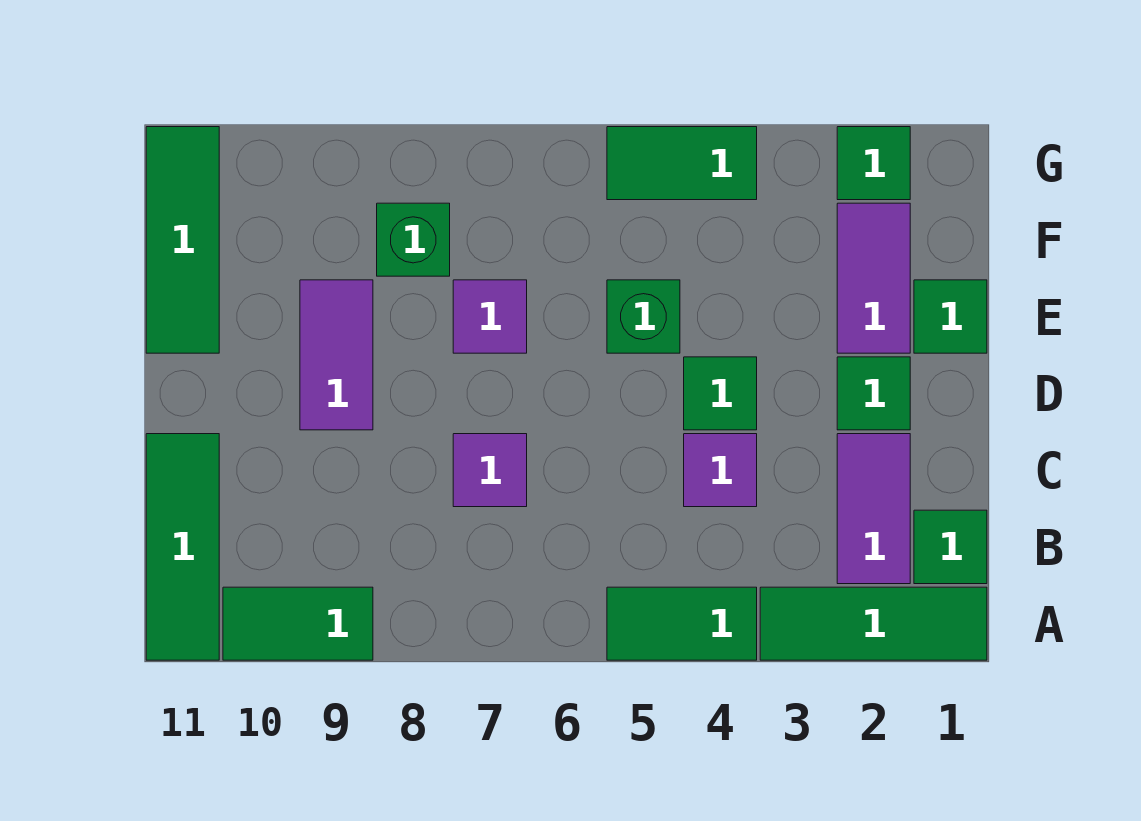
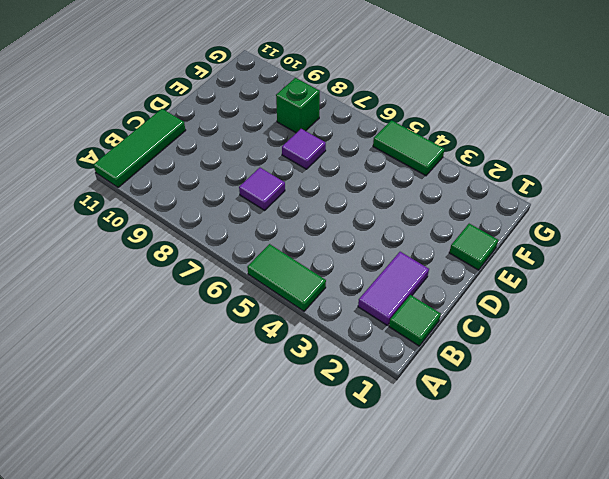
none -> green 1x3 tile [760,587,987,660]
none -> green 1x2 tile [223,587,373,660]
none -> purple 1x1 tile [684,434,757,507]

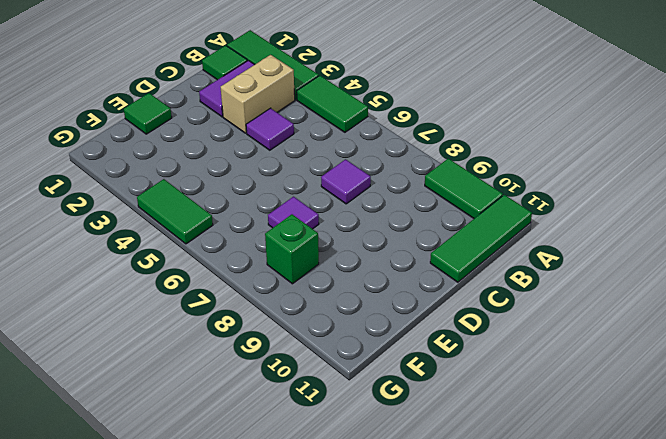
tan 1x2 brick [221,55,295,133] -> none
none -> green 1x1 tile [837,357,910,430]
none -> green 1x1 tile [684,357,757,430]
none -> purple 1x2 tile [300,280,373,430]

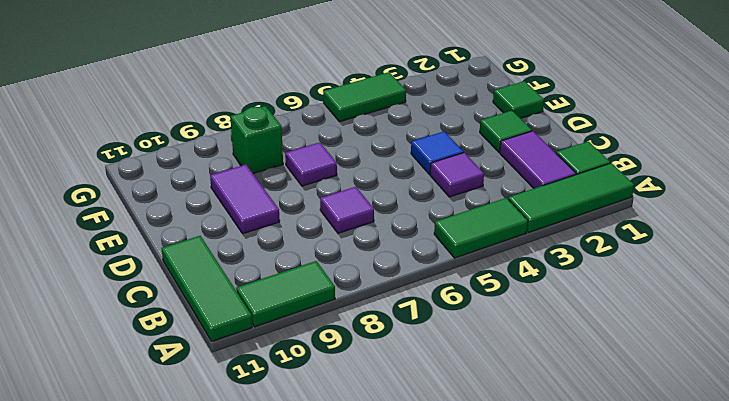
blue 1x1 tile [411,131,463,174] -> green 1x1 tile [684,357,757,430]
none -> purple 1x2 tile [837,203,910,353]
none -> green 1x1 brick [607,280,680,353]
none -> green 1x3 tile [146,127,219,353]

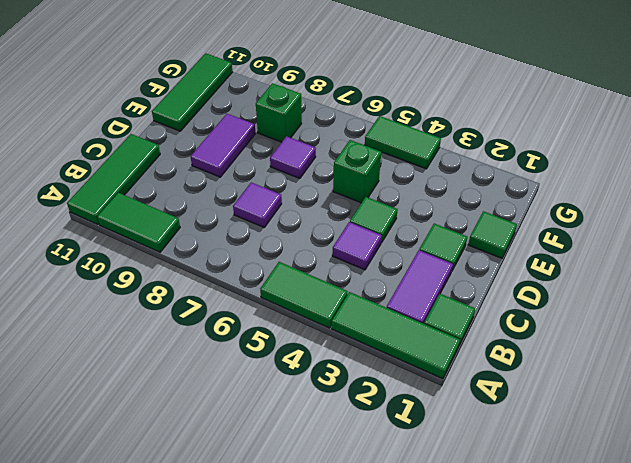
none -> purple 1x2 tile [837,203,910,353]
none -> green 1x1 tile [837,127,910,200]

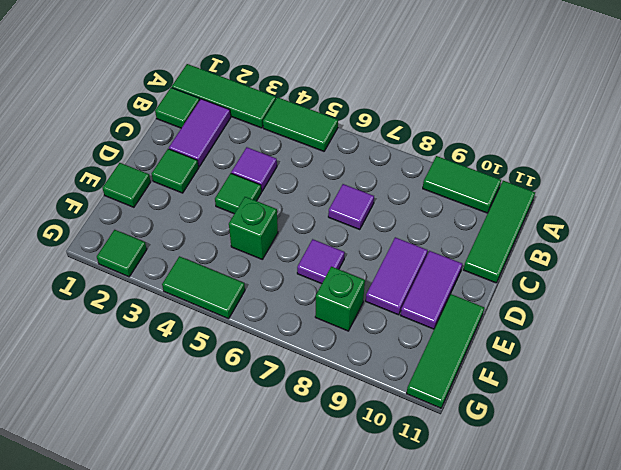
purple 1x2 tile [400,251,462,329] -> purple 1x2 tile moved to [837,203,910,353]

